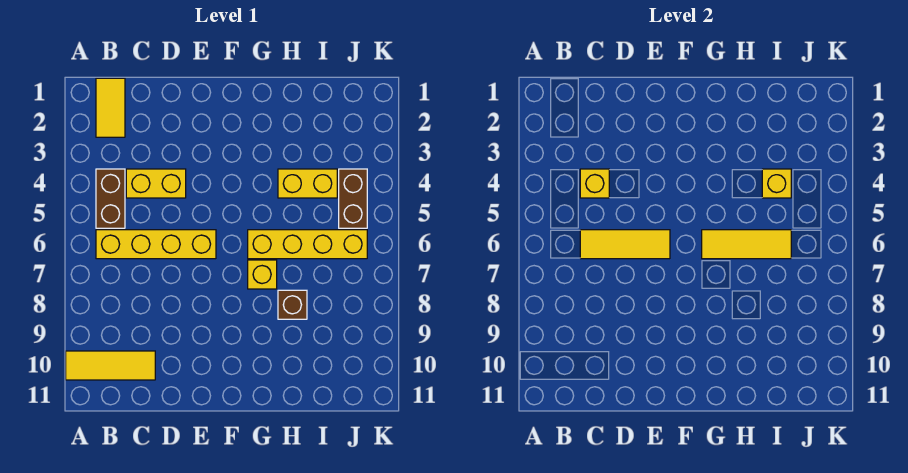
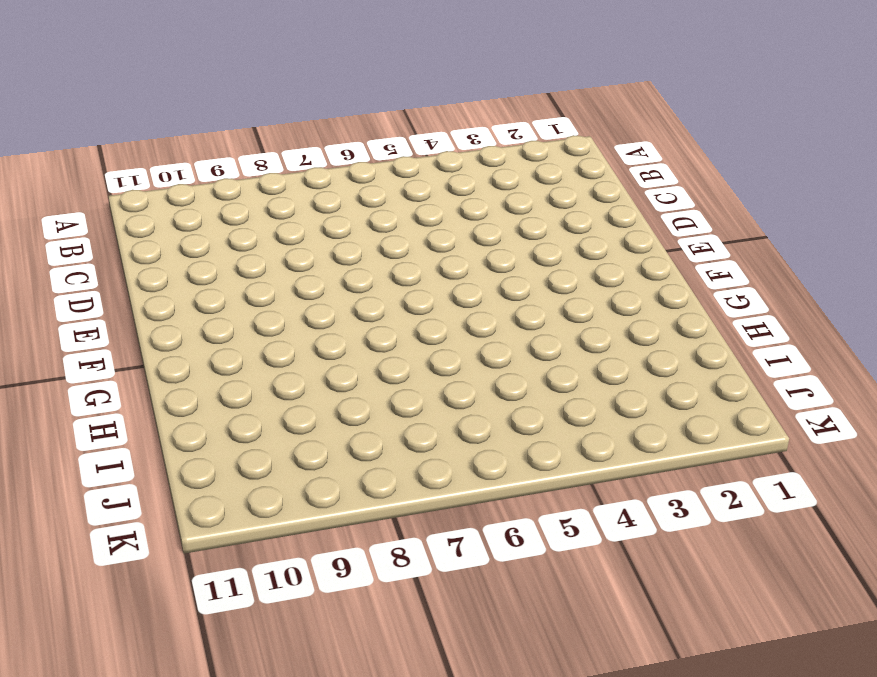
none -> yellow 1x3 tile [66,351,155,380]
none -> yellow 1x2 tile [96,78,125,137]
none -> brown 1x2 brick [96,169,125,228]

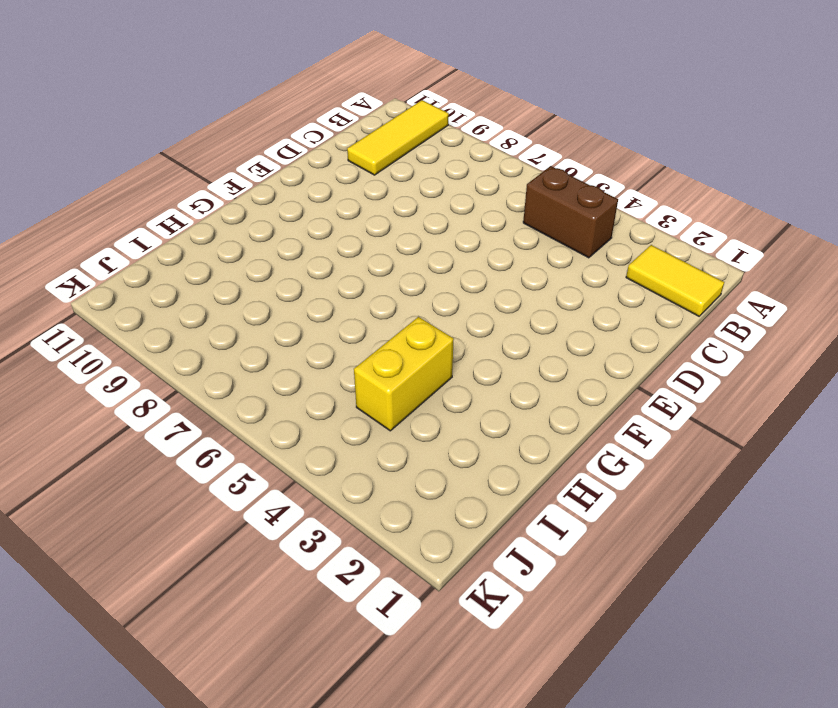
none -> yellow 1x4 brick [96,230,216,259]
none -> yellow 1x2 brick [126,169,186,198]
none -> yellow 1x4 brick [248,230,367,259]

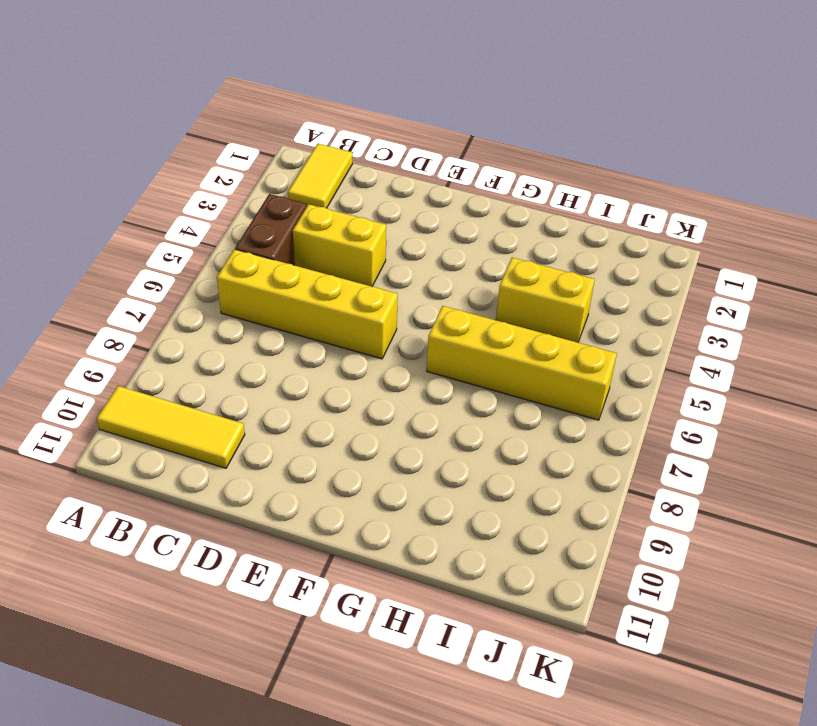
none -> yellow 1x1 brick [248,260,277,289]
none -> brown 1x1 brick [278,290,307,319]
none -> brown 1x2 brick [339,169,367,228]

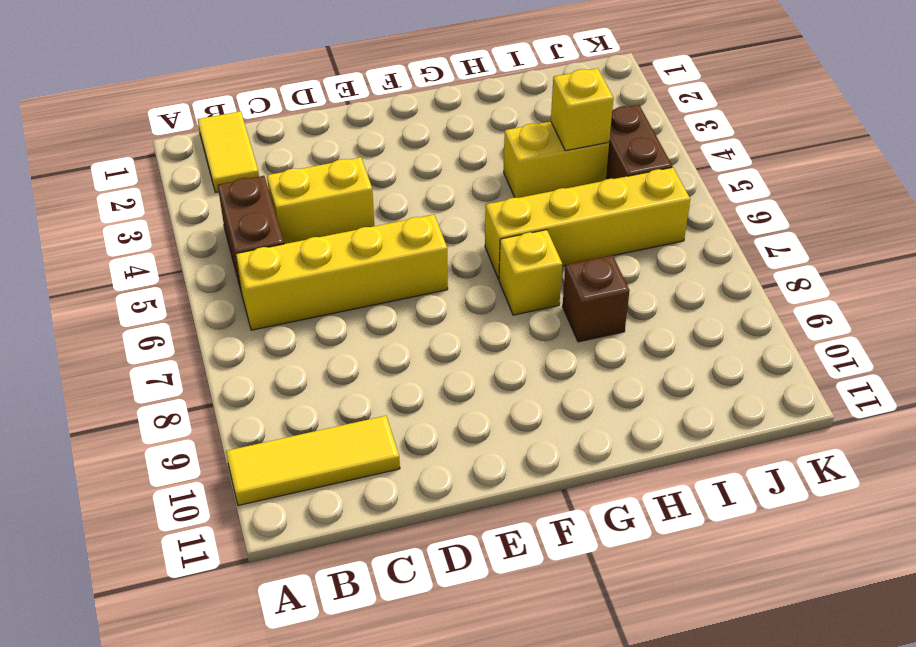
none -> yellow 1x1 brick [580,169,609,198]
none -> yellow 1x3 tile [580,230,670,259]
none -> yellow 1x3 tile [702,230,791,259]

